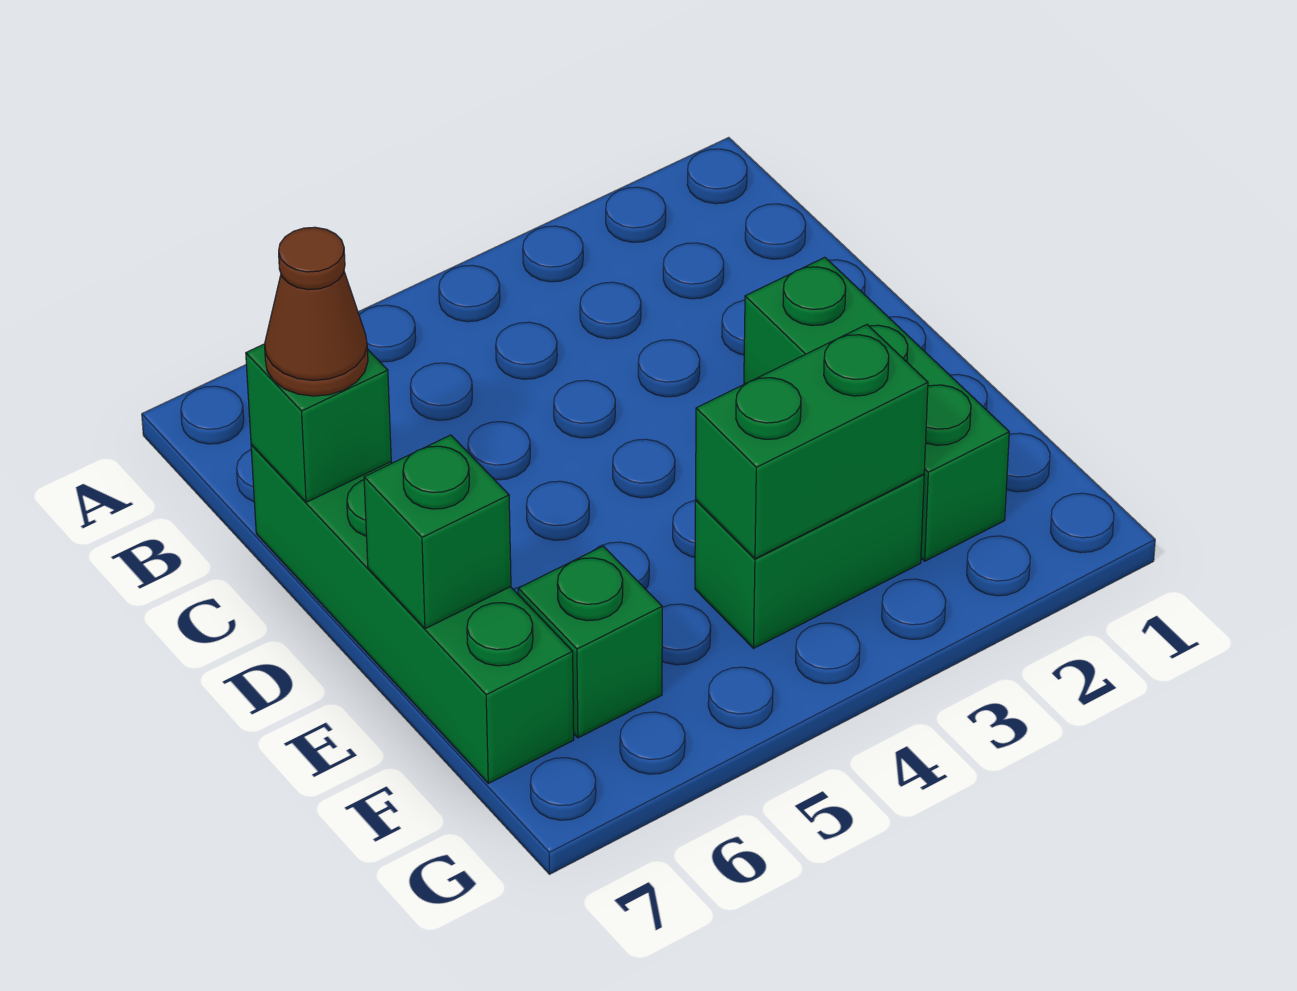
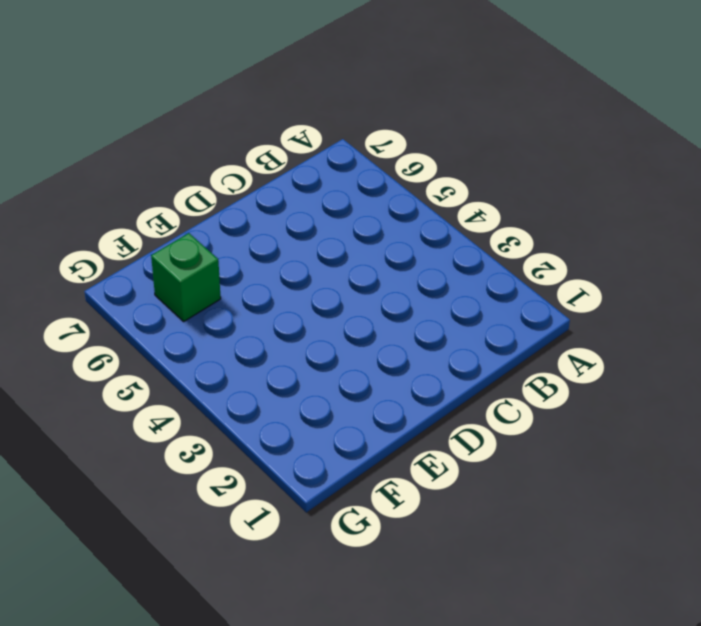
none -> green 1x4 brick [251,445,574,783]
none -> green 1x3 brick [744,257,1009,561]

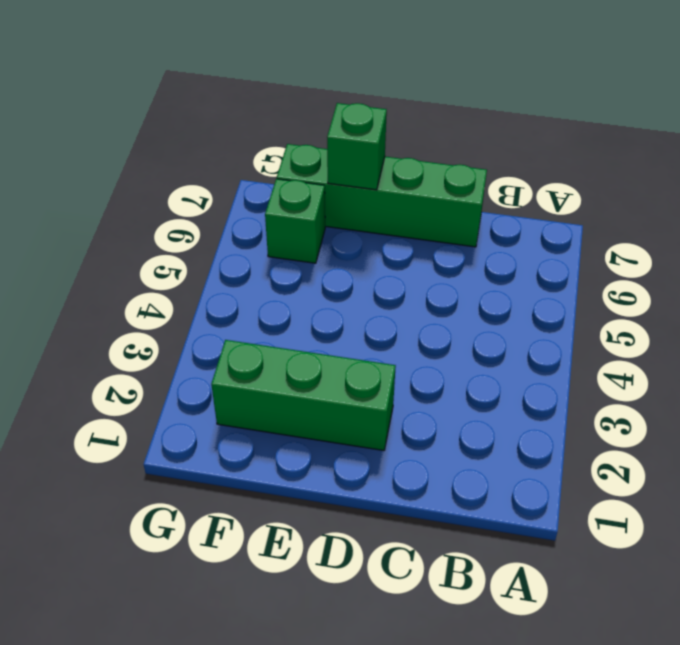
none -> green 1x2 brick [695,474,924,648]
none -> green 1x1 brick [246,344,391,502]

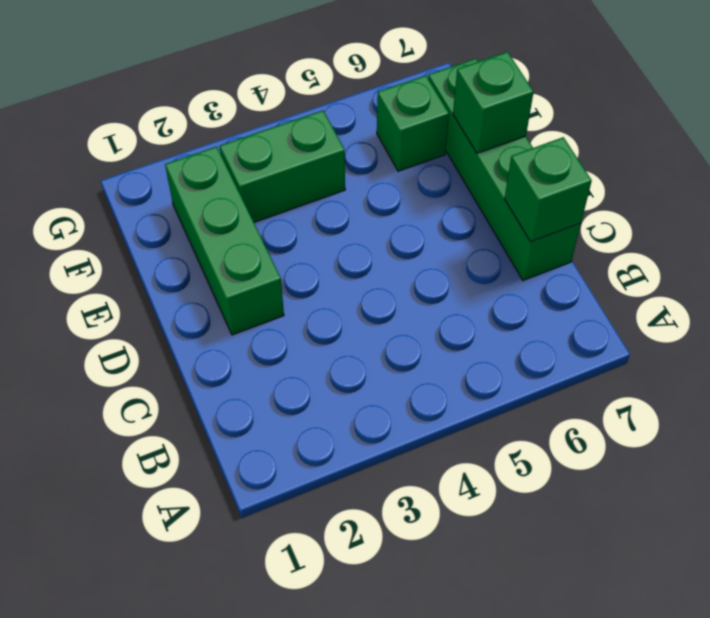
none -> green 1x2 brick [696,325,928,559]
none -> brown 1x1 cone [265,227,368,396]

